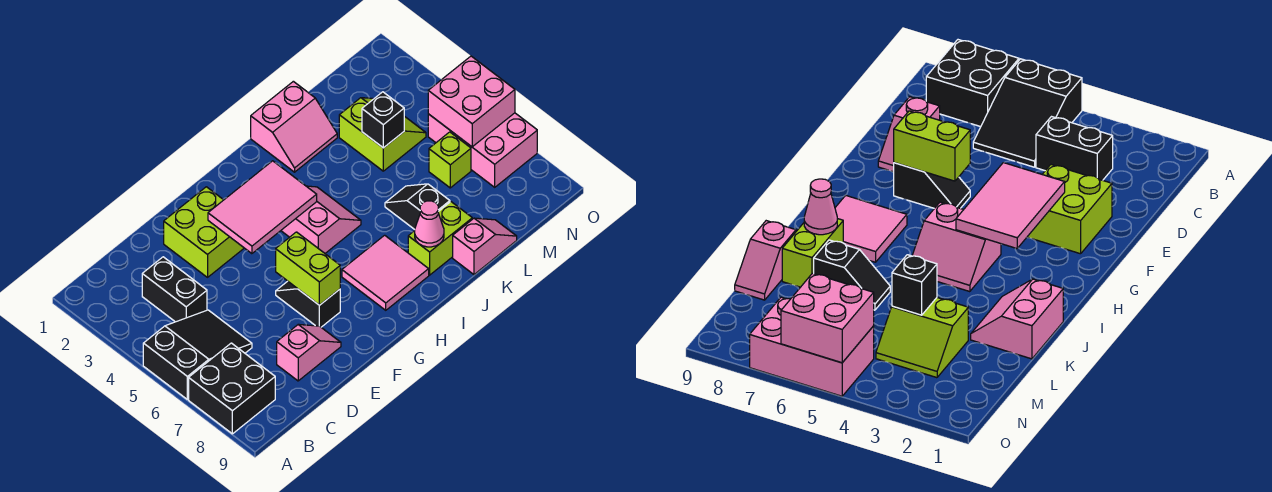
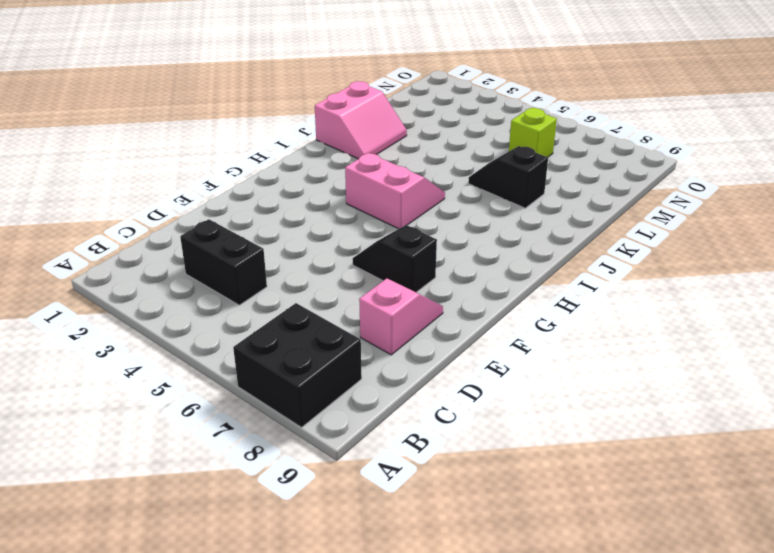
none -> black 2x3 slope [143,310,252,399]
none -> lime 2x2 brick [164,187,244,277]
none -> pink 2x2 tile [342,235,429,310]

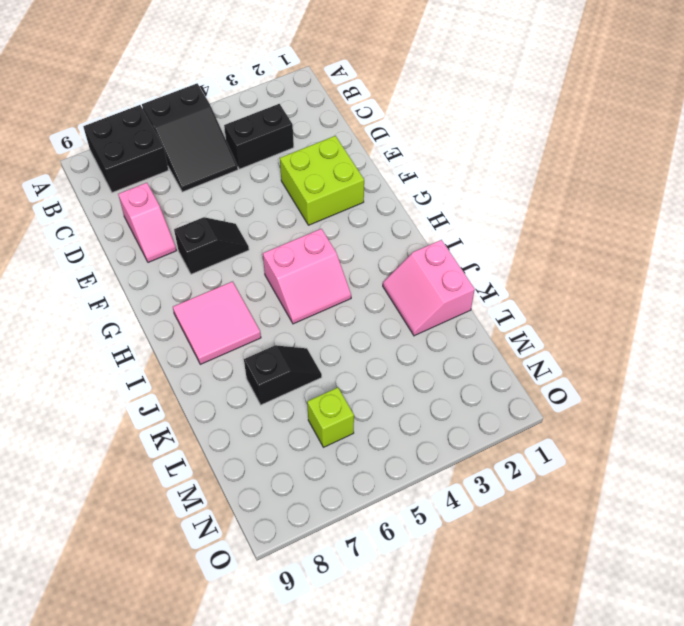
none -> lime 1x2 brick [408,202,472,275]
none -> pink 1x2 slope [453,218,517,275]
none -> lime 2x2 slope [339,98,426,171]

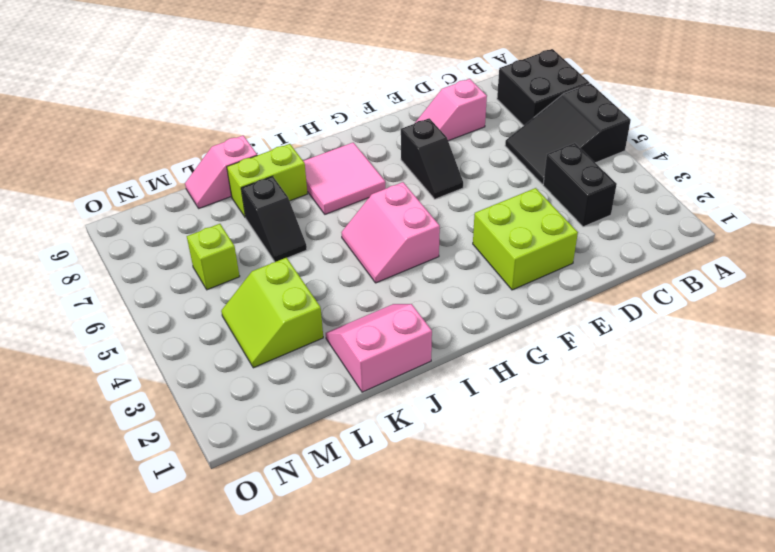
none -> pink 2x3 brick [428,113,537,187]
none -> pink 2x3 tile [208,161,317,254]
none -> lime 1x2 brick [276,232,340,305]

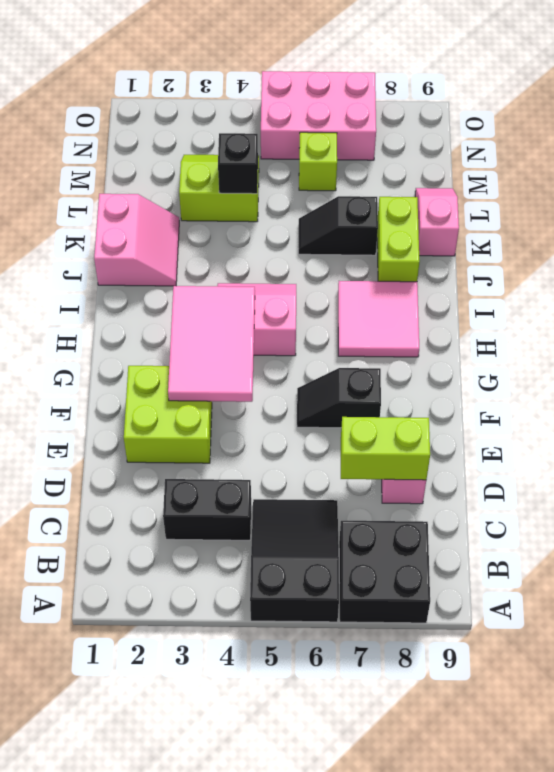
lime 1x2 brick [341,417,430,480] -> lime 1x2 brick moved to [276,232,340,305]
none -> pink 1x1 cone [415,201,444,247]
none -> pink 2x2 brick [428,56,515,147]

